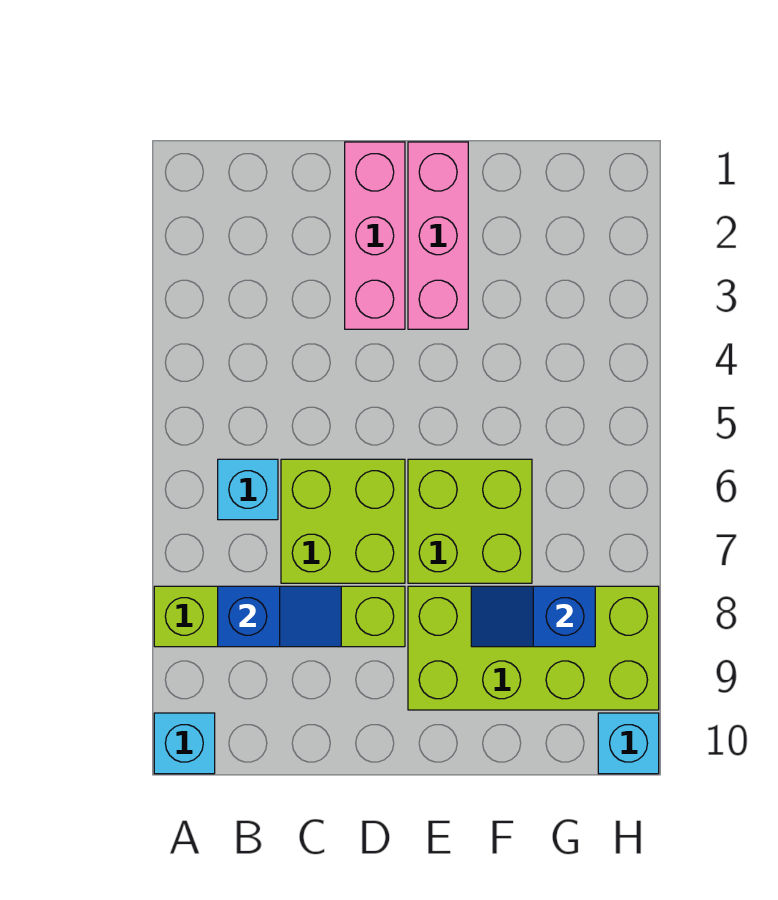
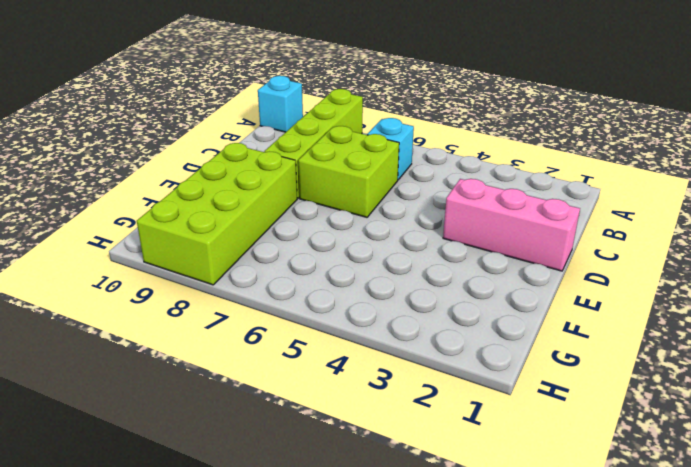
none -> pink 1x3 brick [408,142,468,329]
none -> lime 2x2 brick [408,459,532,583]

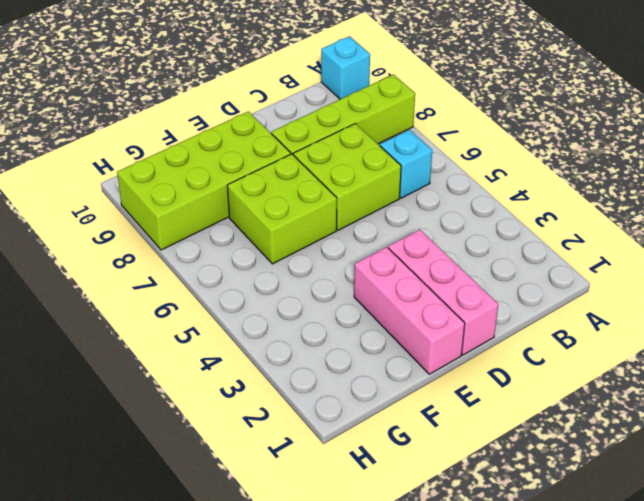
none -> cyan 1x1 brick [598,713,659,774]
none -> blue 1x2 slope [218,586,341,647]

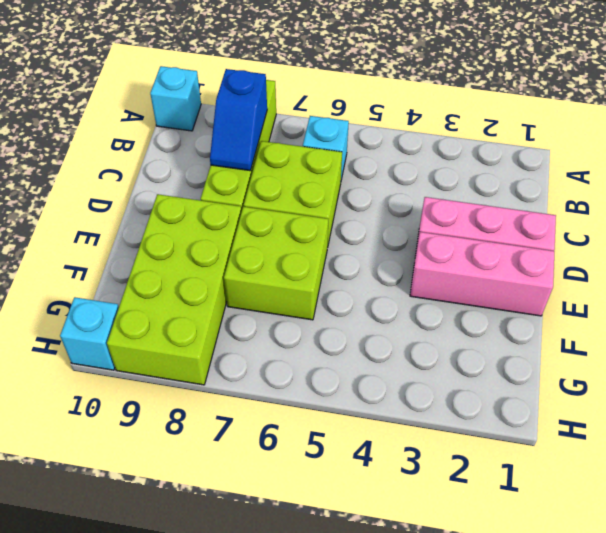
none -> blue 1x2 slope [471,586,595,647]

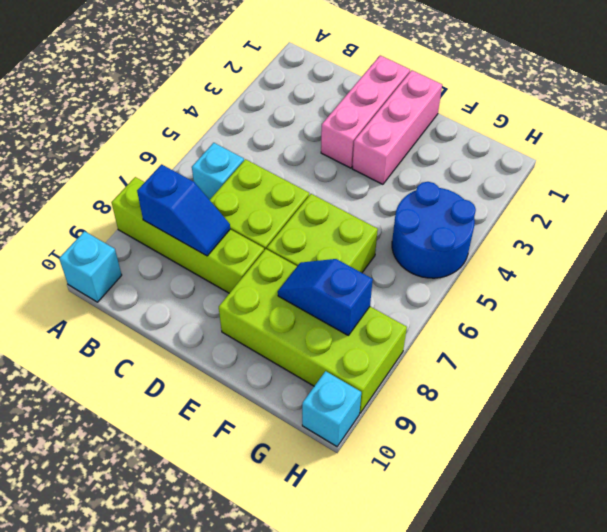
blue 2x2 round brick [392,182,476,278] -> none

